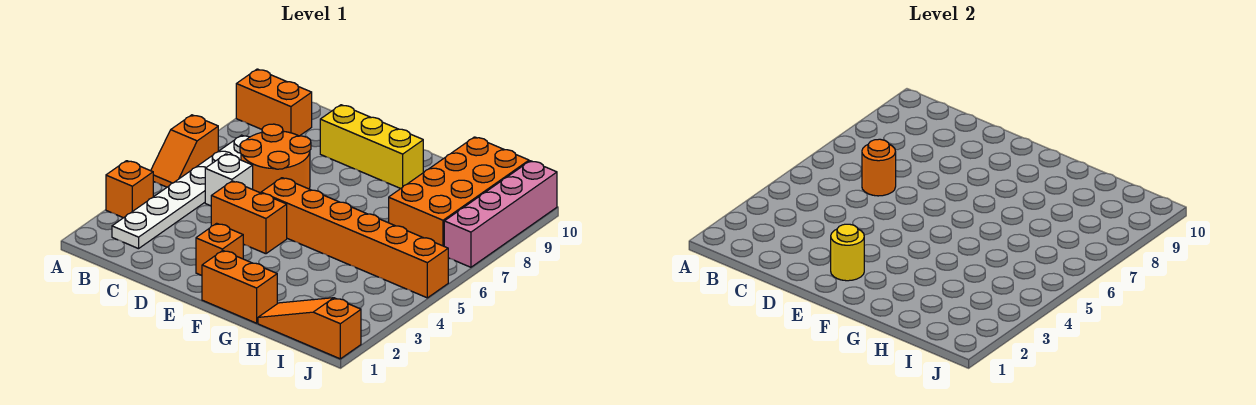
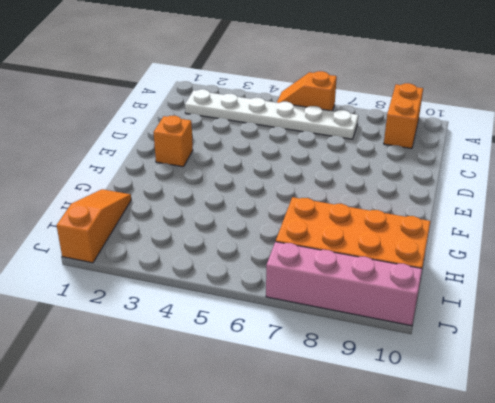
none -> orange 1x1 brick [106,161,153,218]
none -> white 1x1 brick [205,154,253,206]
none -> orange 2x2 round brick [240,124,311,193]

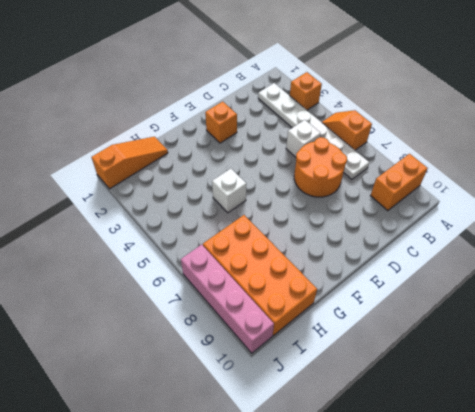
white 1x1 brick [212,169,246,213] -> orange 1x6 brick [261,178,448,298]
none -> orange 1x2 brick [211,181,287,254]
none -> yellow 1x3 brick [320,105,423,189]
none -> orange 1x2 brick [202,251,277,323]

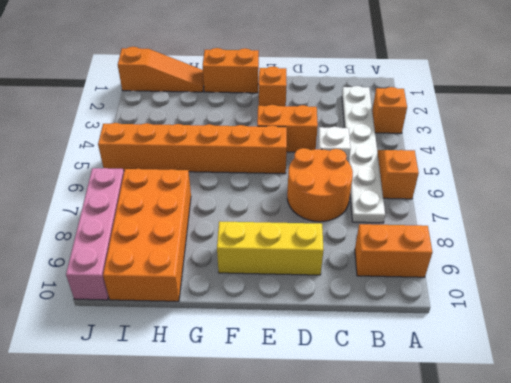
none -> orange 1x1 round brick [862,139,896,196]
none -> yellow 1x1 round brick [831,224,864,281]

